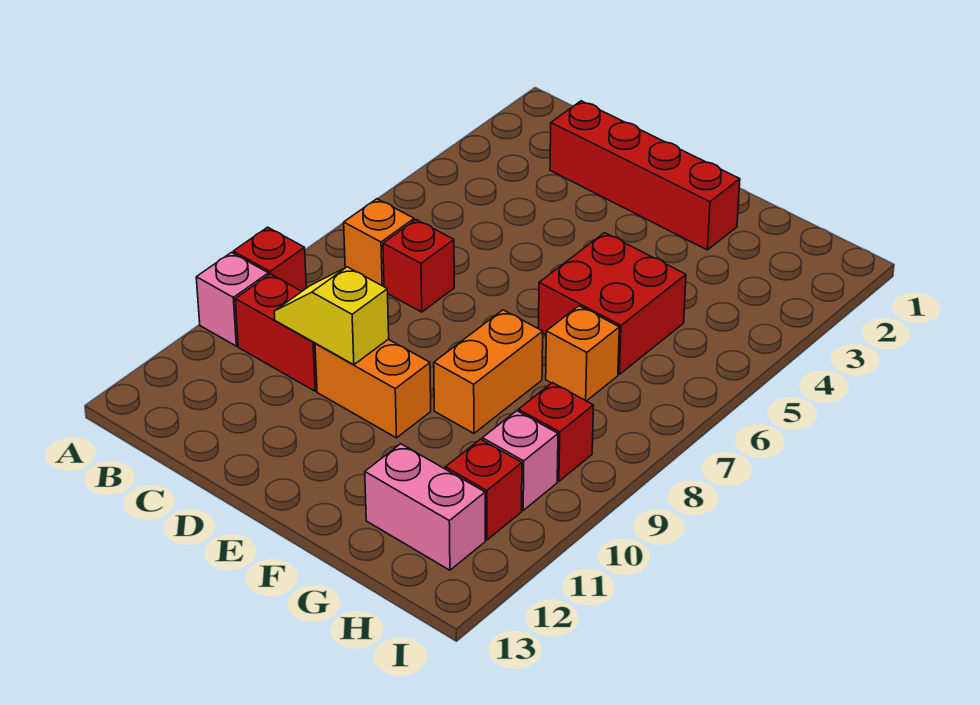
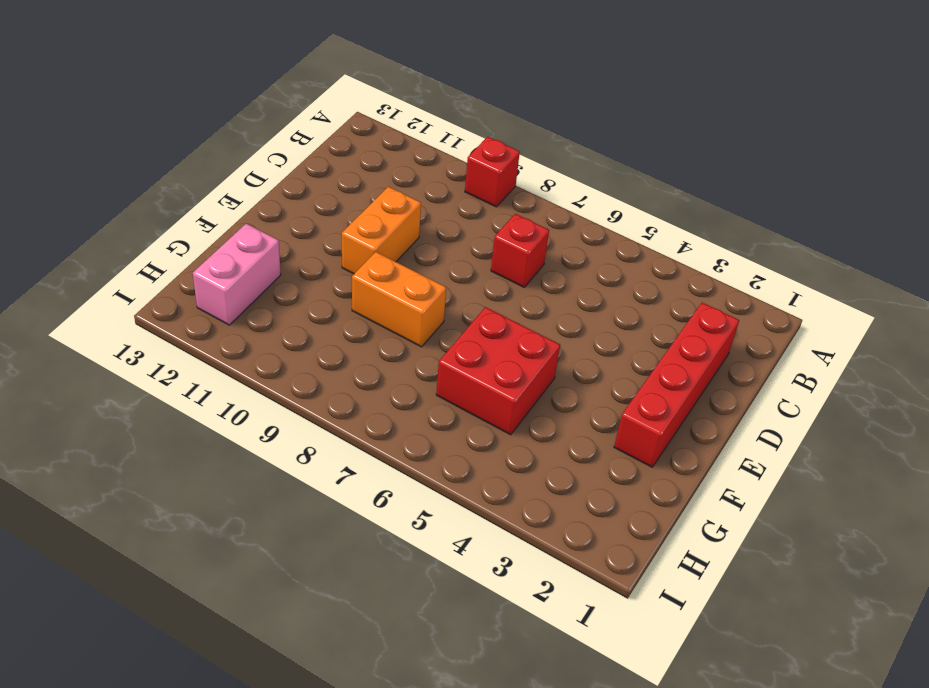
none -> pink 1x1 brick [196,252,269,346]
none -> orange 1x1 brick [344,199,414,287]
none -> red 1x2 brick [235,274,317,391]

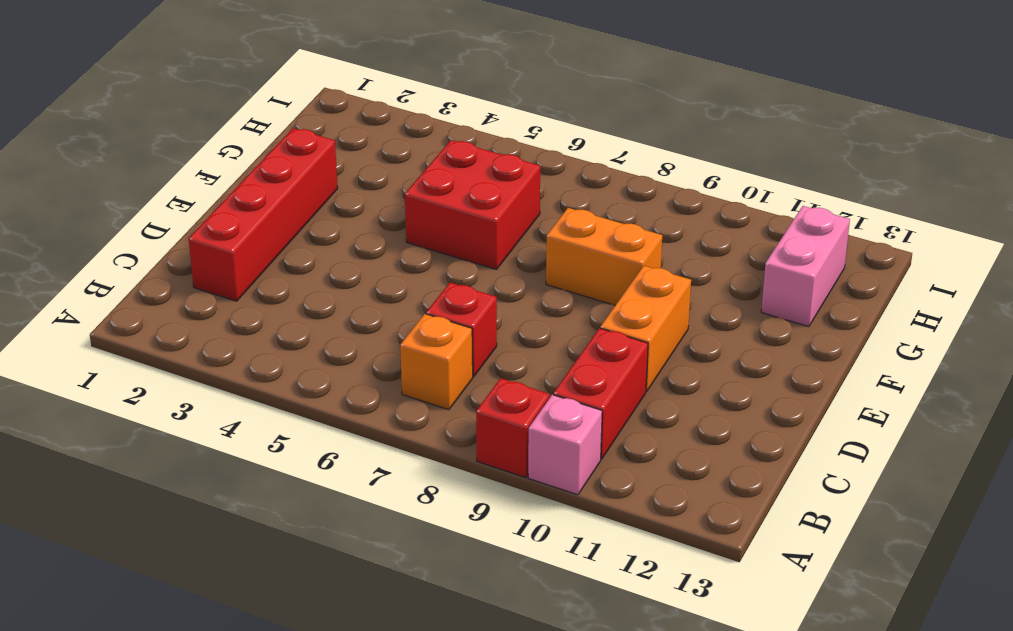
none -> orange 1x1 brick [546,306,619,401]
none -> red 1x1 brick [519,383,594,481]
none -> pink 1x1 brick [482,411,558,510]

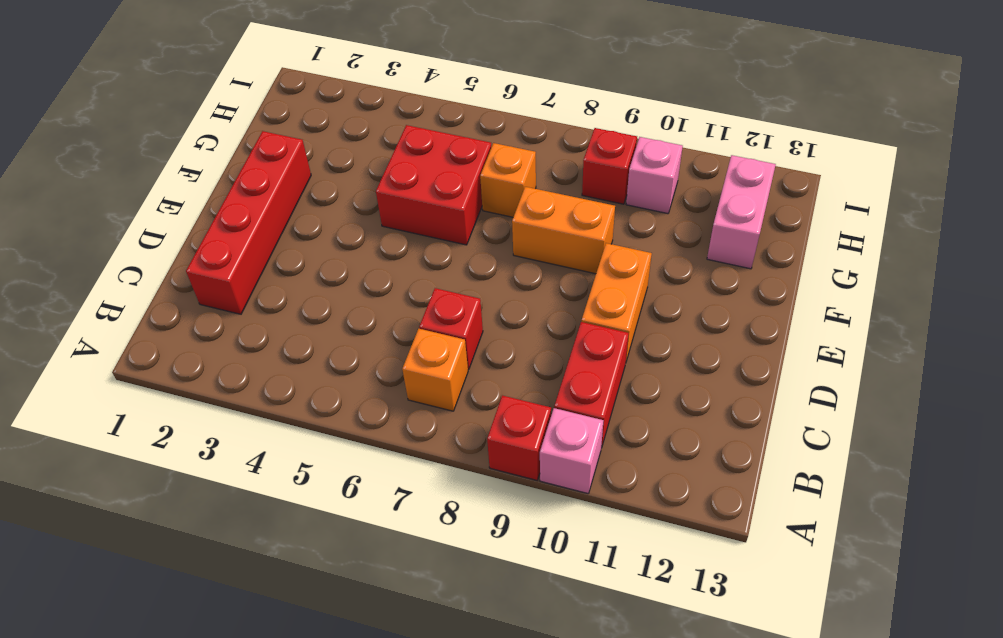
none -> red 1x1 brick [445,439,522,540]
none -> yellow 1x2 slope [274,267,389,365]

